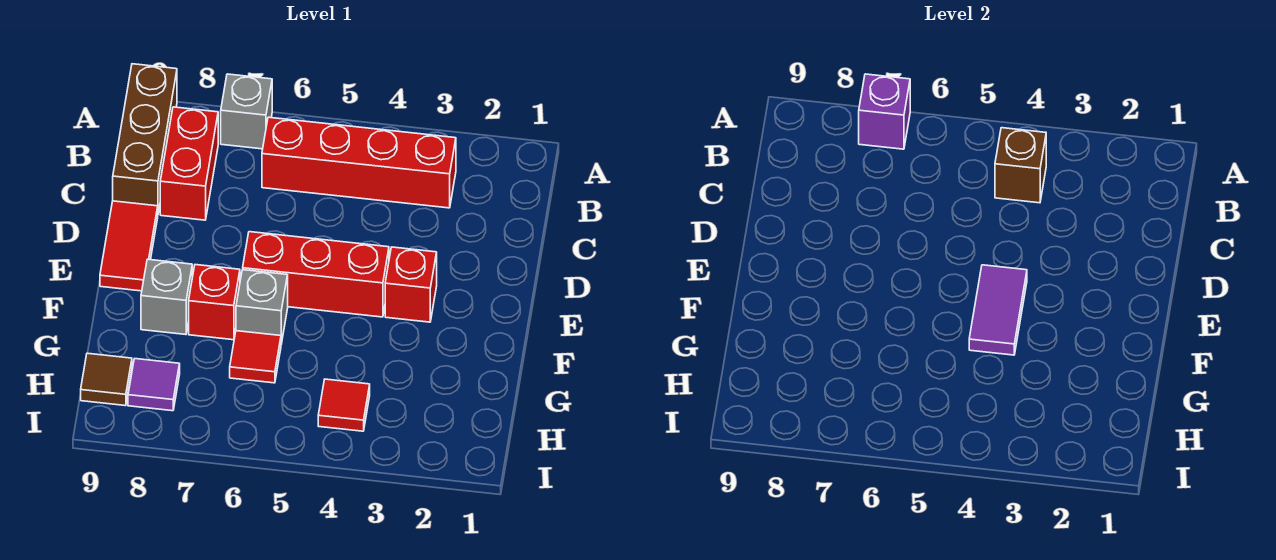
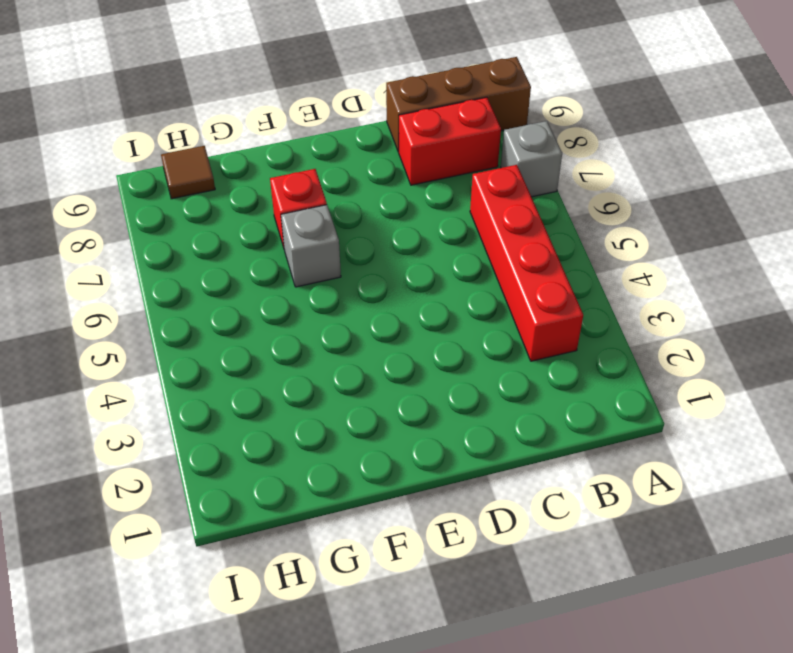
none -> red 1x2 tile [100,201,158,291]
none -> red 1x1 brick [385,247,437,322]
none -> red 1x3 brick [243,232,389,317]

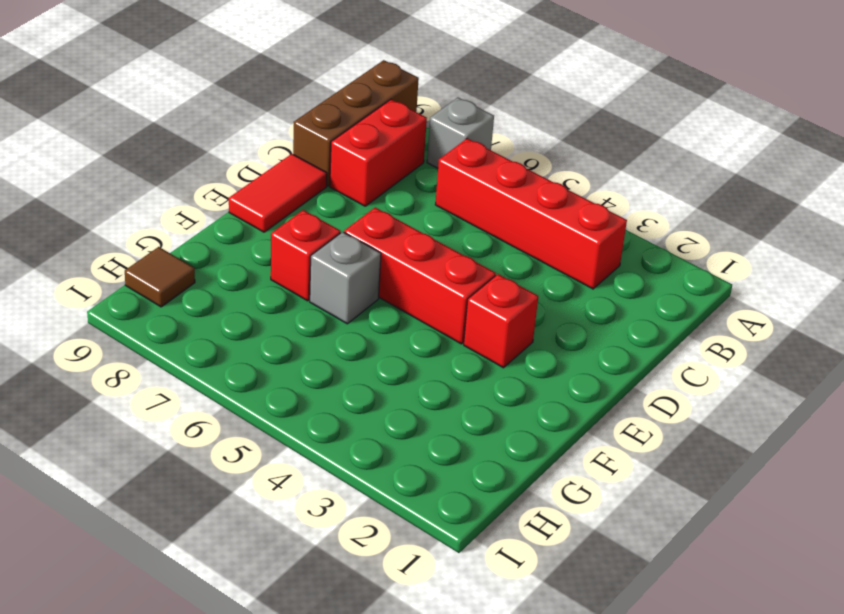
none -> grey 1x1 brick [141,259,192,335]
none -> red 1x1 tile [230,331,281,383]
none -> red 1x1 tile [318,379,370,431]

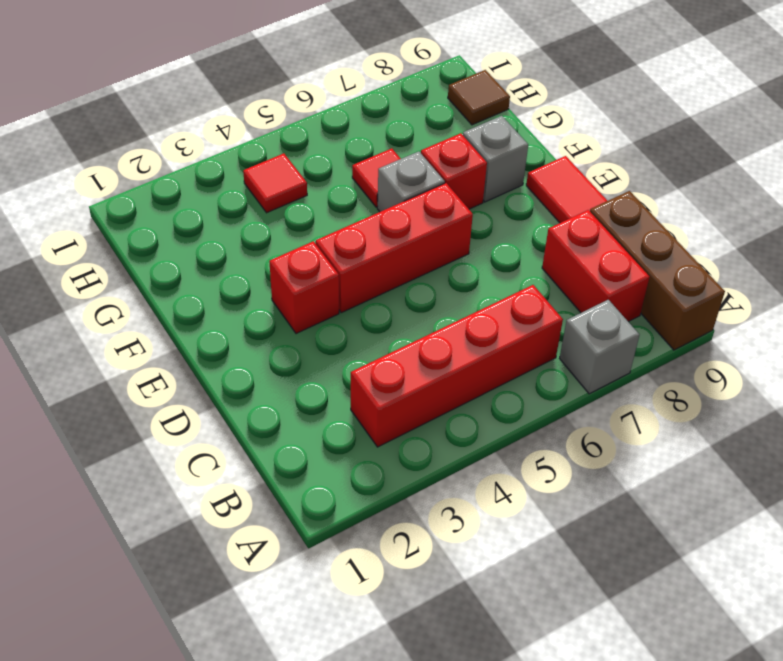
none -> purple 1x1 tile [128,359,180,411]
none -> purple 1x1 brick [859,74,910,149]
none -> brown 1x1 brick [995,128,1046,203]

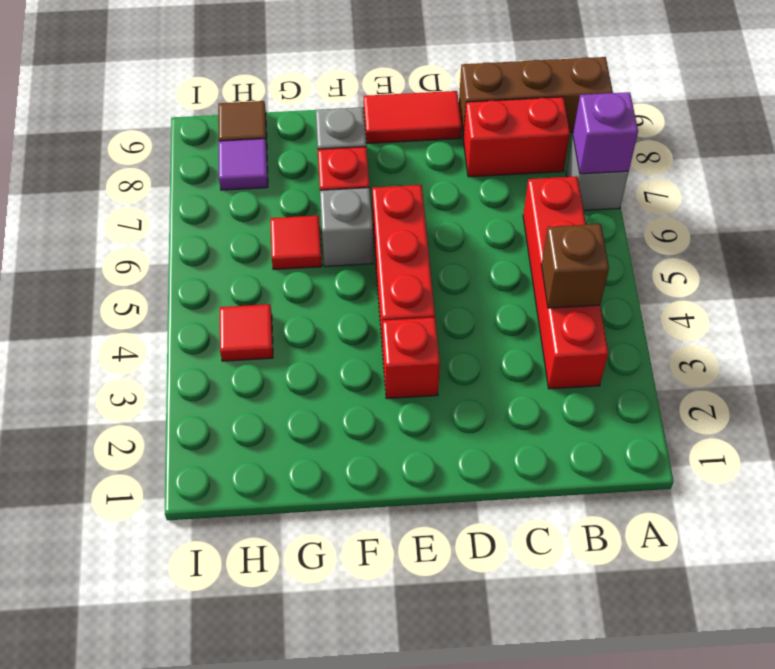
none -> purple 1x2 tile [969,265,1027,355]

